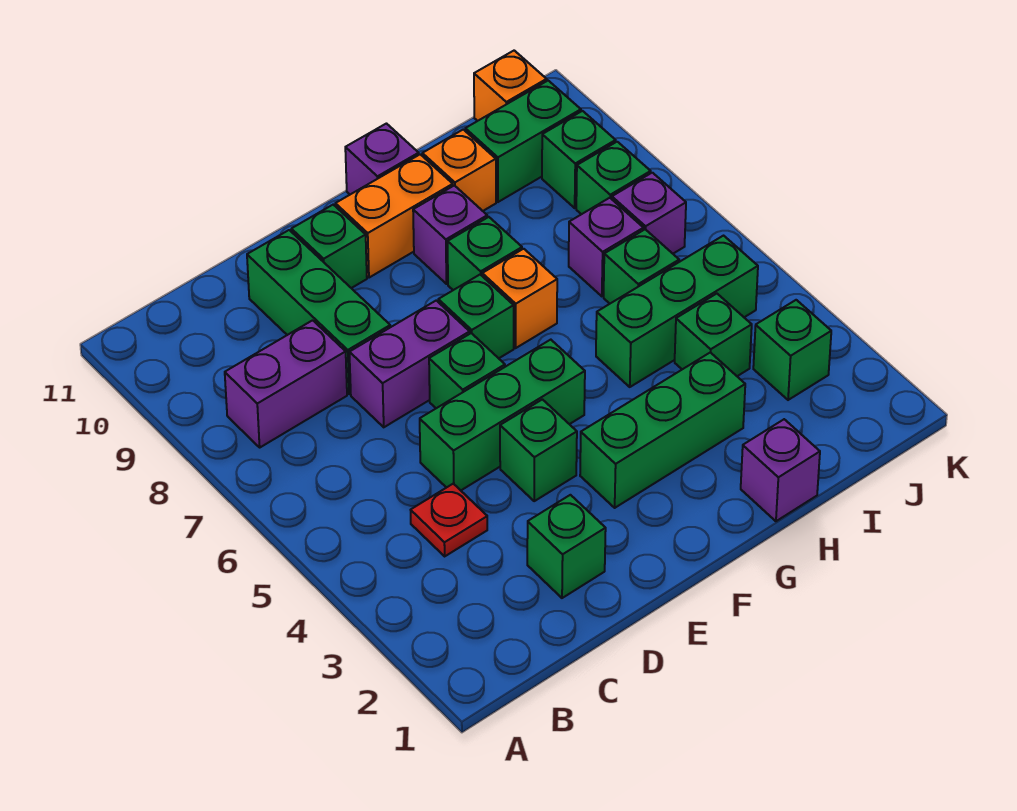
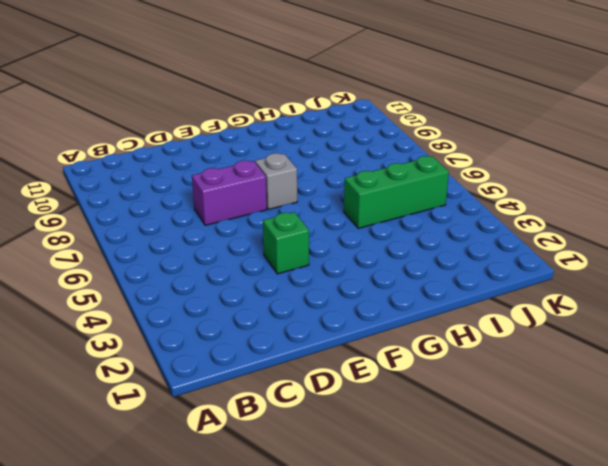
grey 1x1 brick [255,153,297,209] -> green 1x1 brick [438,275,514,358]
none -> purple 1x2 brick [225,320,347,447]
none -> red 1x1 plate [411,484,487,556]
none -> green 1x1 brick [527,495,606,598]

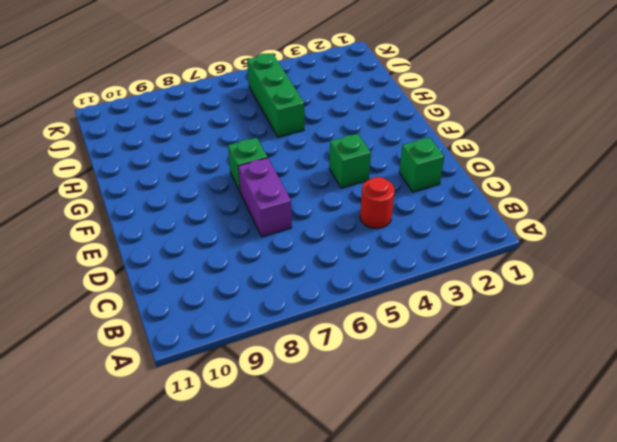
red 1x1 round brick [360,177,394,229] -> red 1x1 plate [411,484,487,556]
none -> purple 1x2 brick [225,320,347,447]
none -> green 1x3 brick [420,340,585,490]
none -> green 1x3 brick [247,230,390,394]

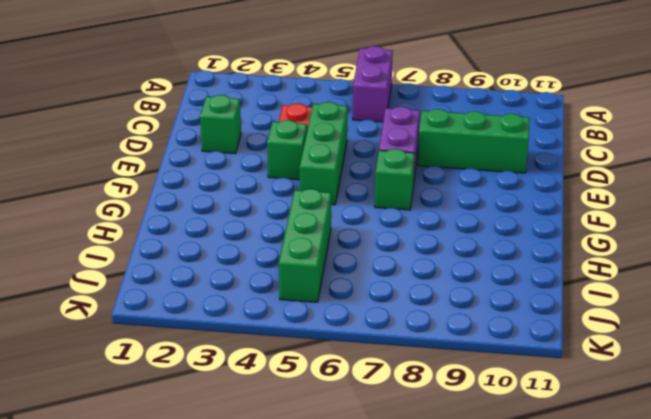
purple 1x2 brick [353,46,393,122] -> purple 1x2 brick moved to [225,320,347,447]
none -> green 1x1 brick [429,333,505,408]
none -> green 1x1 brick [291,205,367,288]
none -> green 1x3 brick [580,352,745,508]

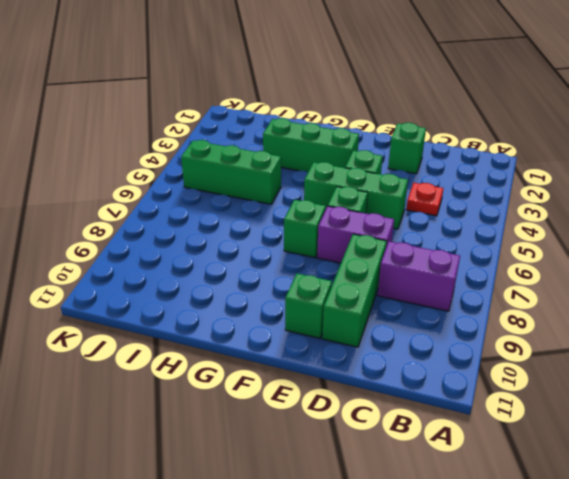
none -> orange 1x2 brick [335,154,453,278]
none -> orange 1x1 brick [482,249,557,348]
none -> green 1x1 brick [448,217,522,290]

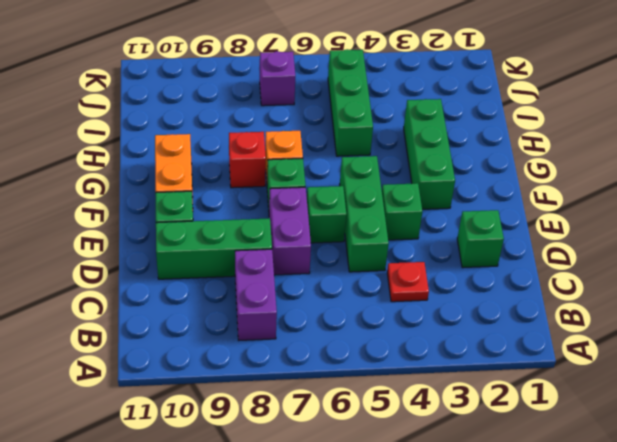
red 1x1 brick [229,132,266,188] -> green 1x1 brick [448,217,522,290]
none -> purple 1x1 brick [413,185,487,284]
none -> purple 1x1 brick [345,124,419,194]
none -> purple 1x1 brick [741,419,820,521]

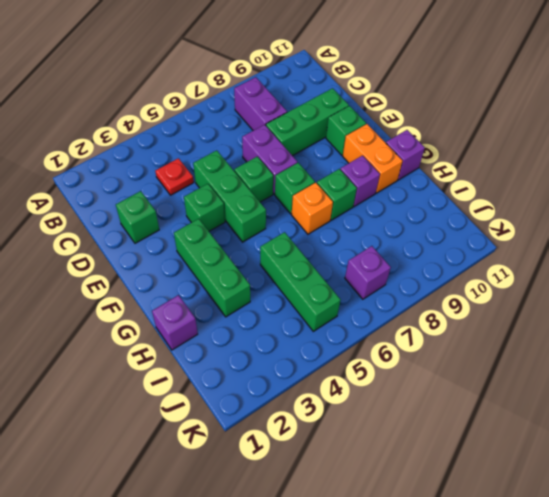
none -> orange 1x1 brick [422,130,496,211]
none -> green 1x1 brick [675,294,752,376]
none -> green 1x1 brick [604,229,679,304]

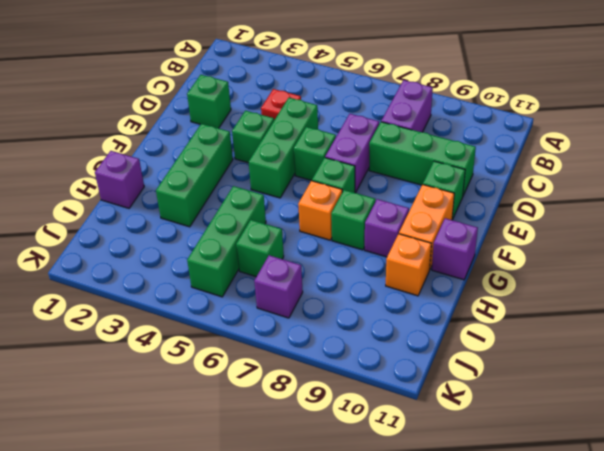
none -> green 1x1 brick [675,294,752,376]
none -> purple 1x1 brick [569,198,643,296]
none -> green 1x2 brick [465,81,581,202]

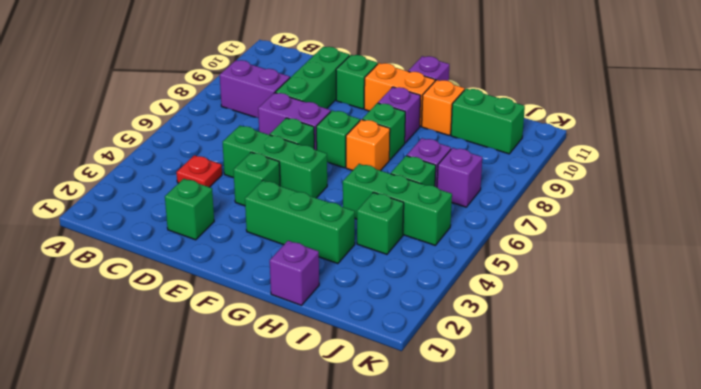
none -> green 1x1 brick [753,300,831,400]
none -> green 1x1 brick [576,142,651,214]
none -> green 1x1 brick [542,111,616,208]

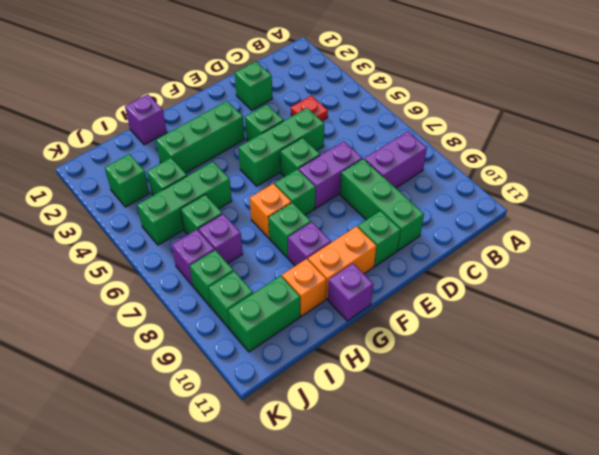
none -> orange 1x1 brick [474,51,547,121]

